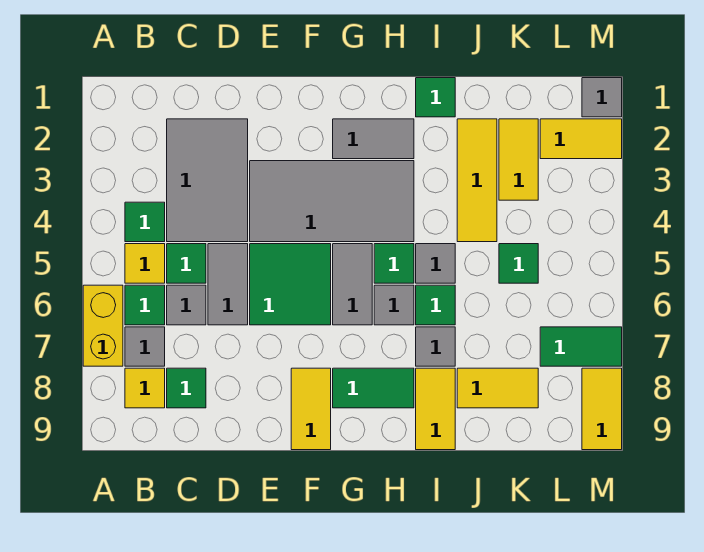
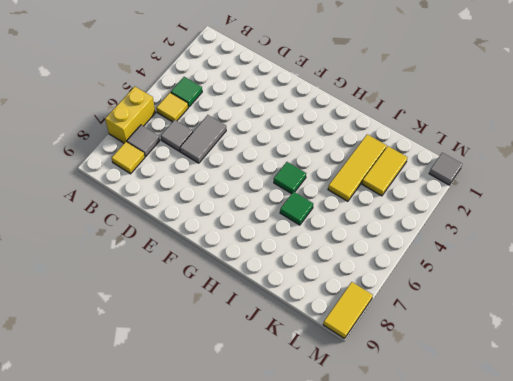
none -> green 1x1 tile [125,285,165,325]
none -> grey 2x3 tile [167,119,248,242]
none -> green 1x1 tile [167,244,206,283]
none -> green 1x1 tile [167,368,206,408]

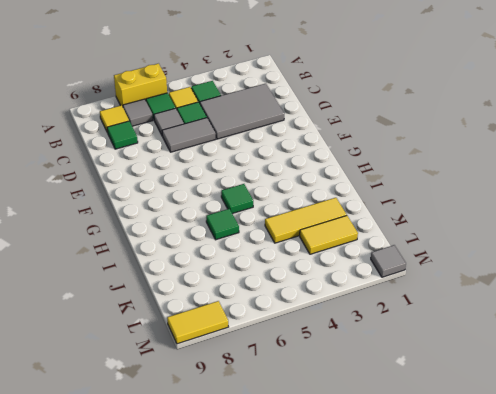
none -> grey 2x4 tile [250,161,414,242]
none -> green 2x2 tile [250,244,331,325]
none -> yellow 1x2 tile [291,368,331,450]
none -> grey 1x2 tile [333,119,414,159]

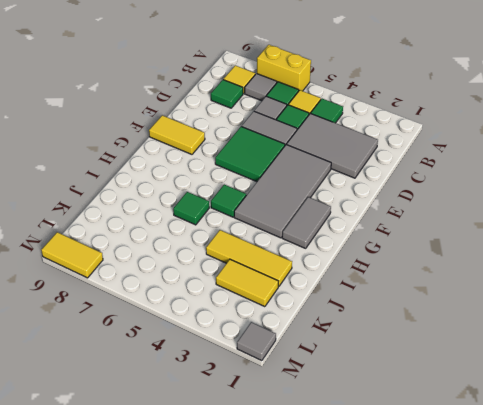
none -> grey 1x2 tile [333,244,372,325]
none -> green 1x2 tile [333,368,414,408]
none -> grey 1x1 tile [374,285,414,325]
none -> green 1x1 tile [416,78,455,117]

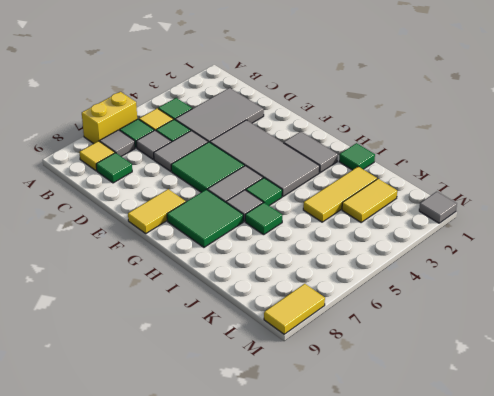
green 2x2 tile [167,189,243,247] -> green 1x2 tile [333,368,414,408]
none -> grey 1x1 tile [416,244,455,283]
none -> grey 1x1 tile [416,327,455,366]
none -> yellow 1x2 tile [416,368,455,450]
none -> yellow 1x2 tile [457,368,538,408]

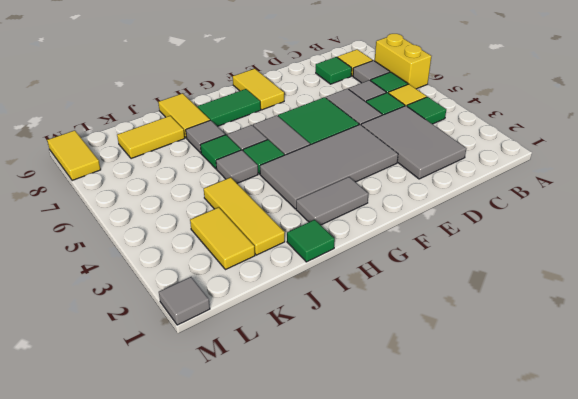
none -> green 1x1 tile [499,244,538,283]
none -> yellow 1x2 tile [540,119,622,159]
none -> green 1x2 tile [540,327,622,366]

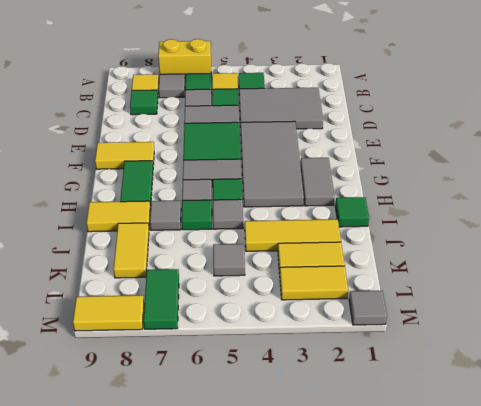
grey 1x1 tile [213,244,245,276] -> green 1x1 tile [499,244,538,283]
yellow 1x2 tile [280,266,348,300] -> yellow 1x2 tile turned to [540,119,622,159]

